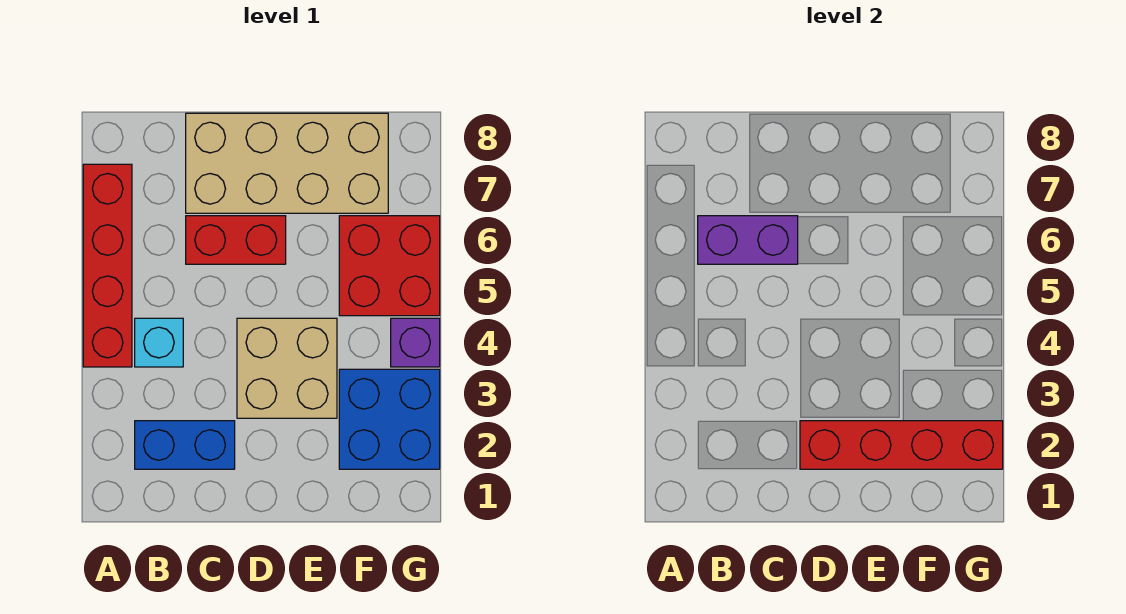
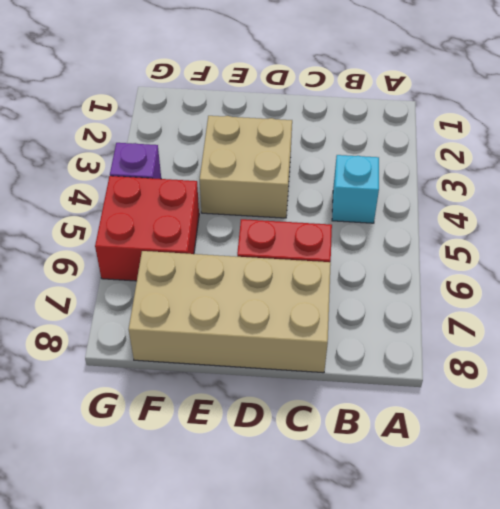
none -> red 1x4 brick [83,164,132,367]
none -> blue 1x2 brick [135,421,235,469]

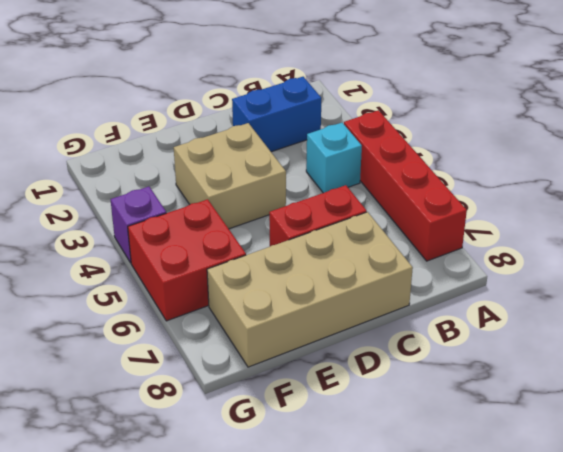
none -> blue 2x2 brick [339,369,440,469]
none -> purple 1x2 brick [698,216,798,264]

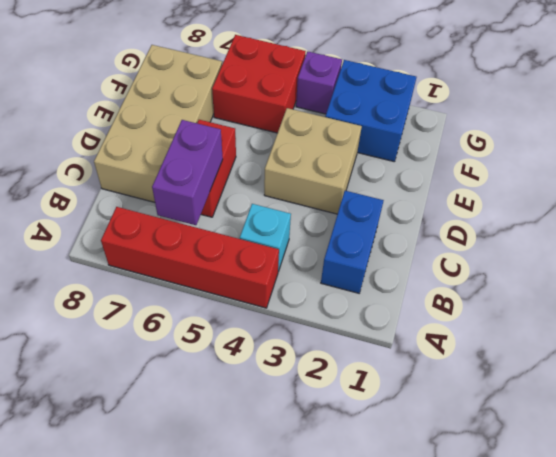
none -> red 1x4 brick [800,421,1003,469]

